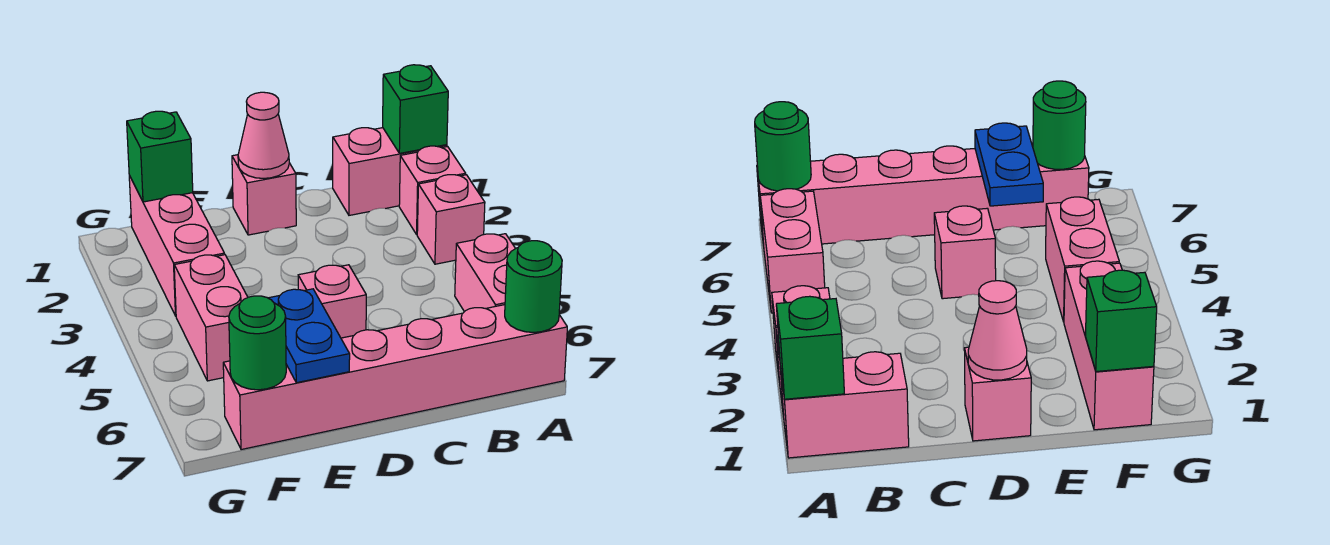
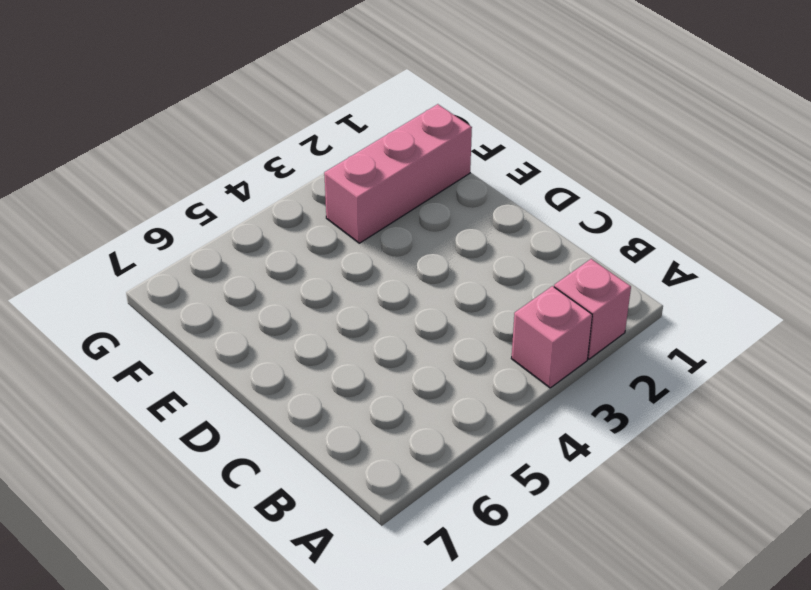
none -> pink 1x2 brick [333,128,447,215]
none -> pink 1x2 brick [455,234,516,312]
none -> pink 1x6 brick [223,305,567,450]

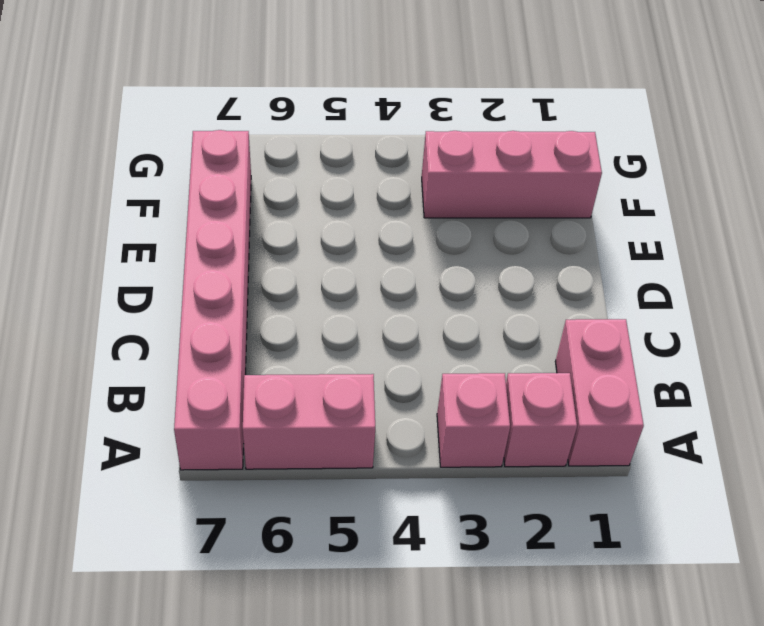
none -> pink 1x1 brick [232,155,296,235]
none -> pink 1x1 brick [298,265,366,338]
none -> pink 1x2 brick [174,255,248,381]

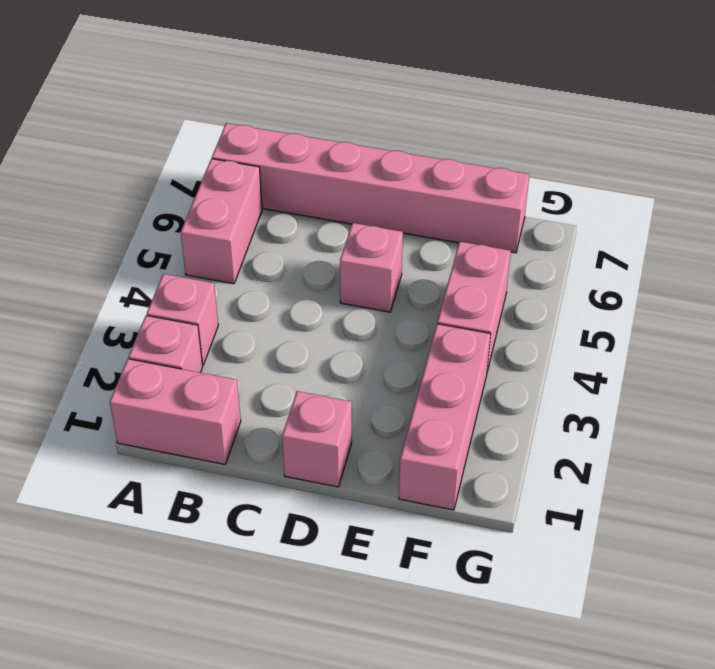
none -> green 1x1 brick [383,65,448,153]
none -> green 1x1 round brick [505,241,562,332]
none -> pink 1x1 cone [238,92,289,178]

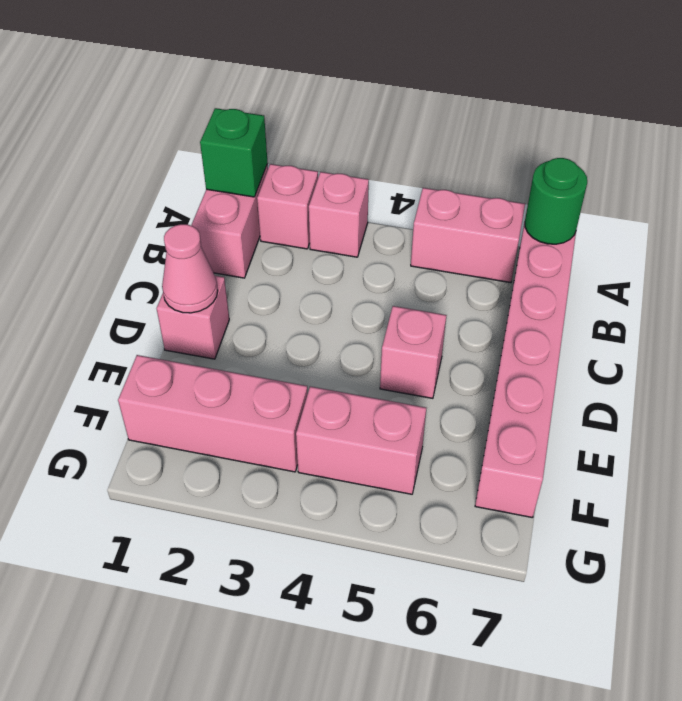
none -> blue 1x2 plate [269,289,350,383]
none -> green 1x1 brick [127,111,193,202]
none -> green 1x1 round brick [229,296,286,390]

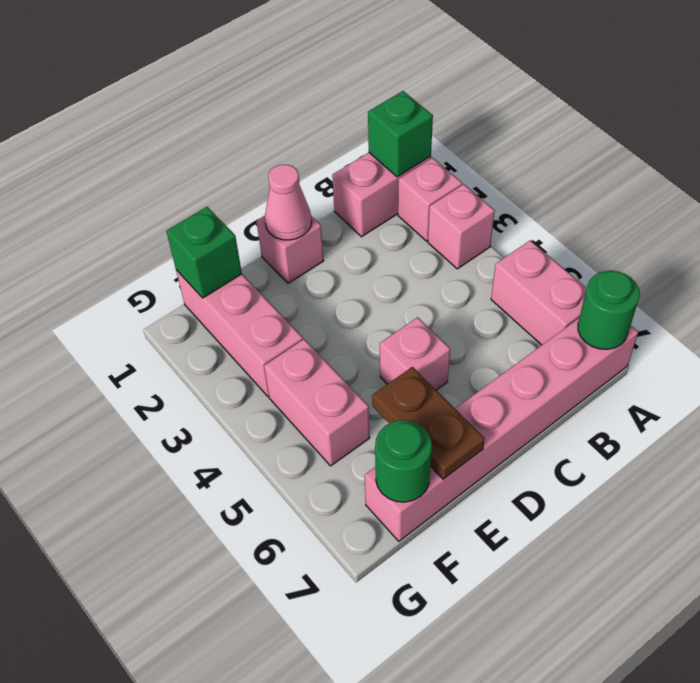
brown 1x2 plate [372,367,485,479] -> blue 1x2 plate [269,289,350,383]

